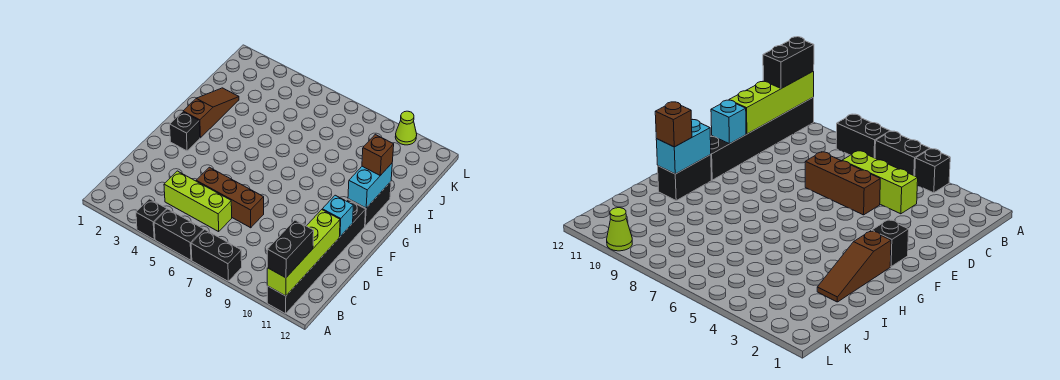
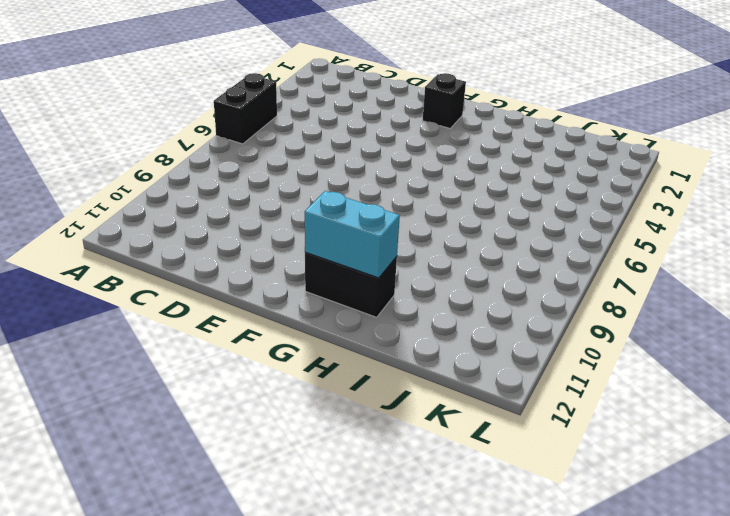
none -> black 1x1 brick [136,199,167,239]
none -> black 1x2 brick [191,230,242,281]
none -> black 1x6 brick [267,200,366,314]

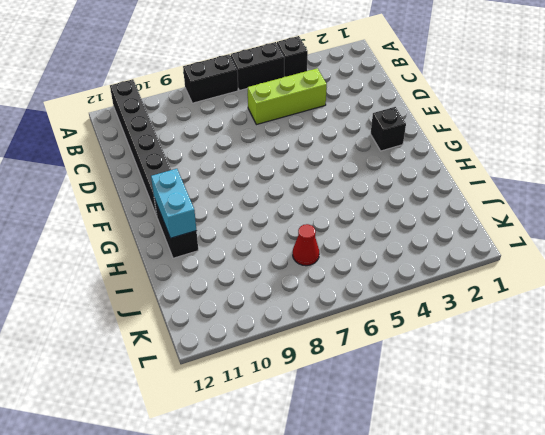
red 1x1 cone [293,224,319,266] -> none
none -> brown 1x3 brick [196,167,264,228]
none -> brown 1x3 slope [183,88,239,138]
none -> lime 1x1 cone [395,111,417,145]

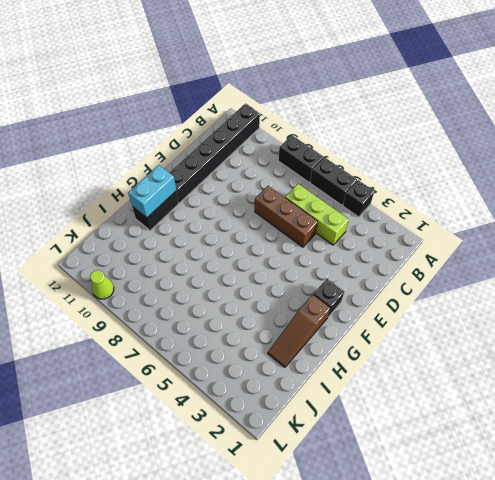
none -> lime 1x4 brick [267,210,340,296]
none -> cyan 1x1 brick [322,195,353,236]
none -> black 1x2 brick [267,220,314,278]

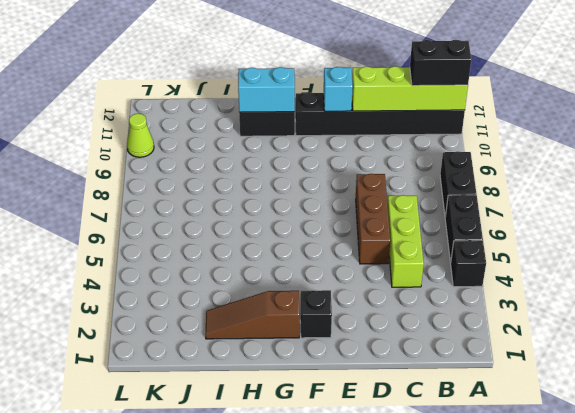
none -> brown 1x1 brick [362,134,394,175]

